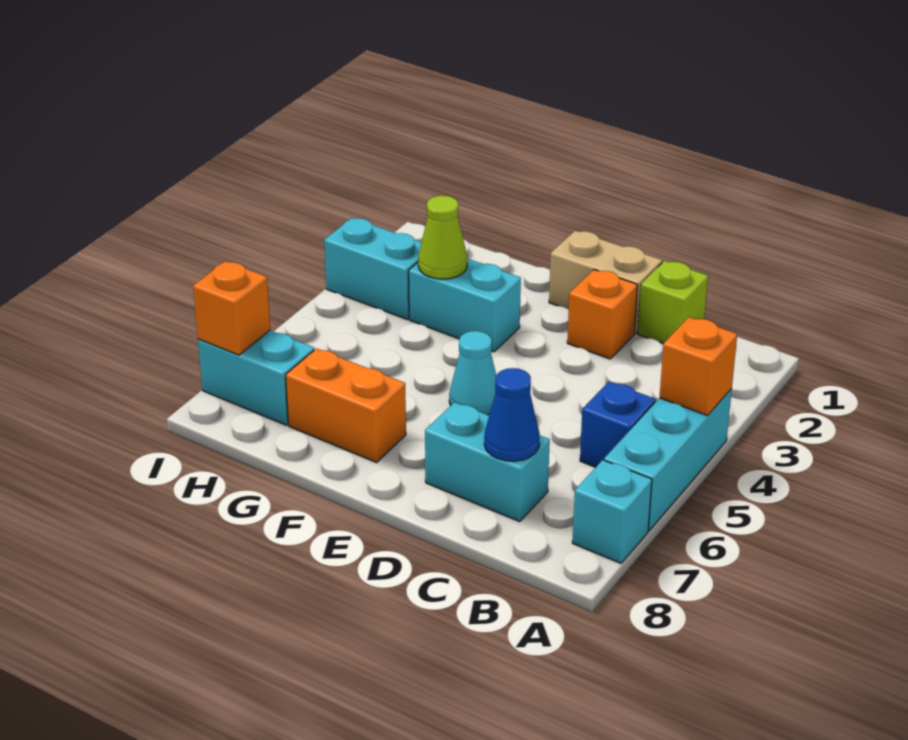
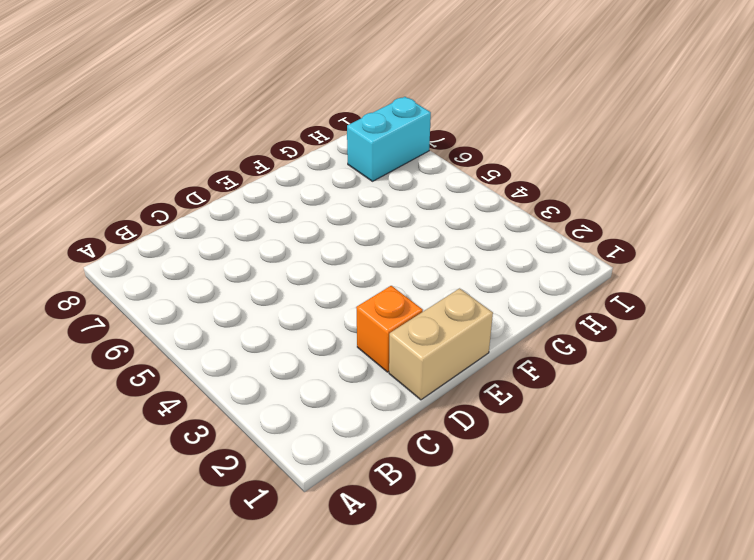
none -> cyan 1x3 brick [604,389,732,530]
none -> cyan 1x1 brick [572,460,652,563]
none -> blue 1x1 brick [580,382,656,467]

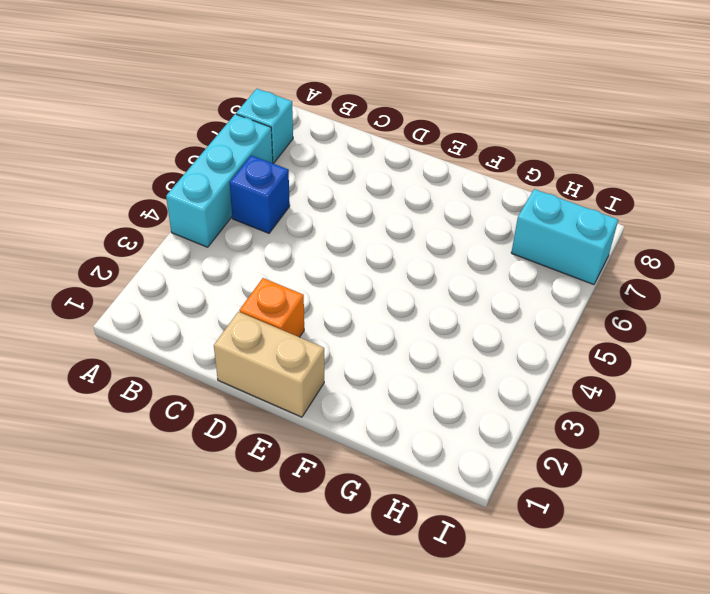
none -> lime 1x1 brick [638,261,708,343]
none -> cyan 1x2 brick [425,402,550,522]
none -> cyan 1x1 cone [449,331,496,415]

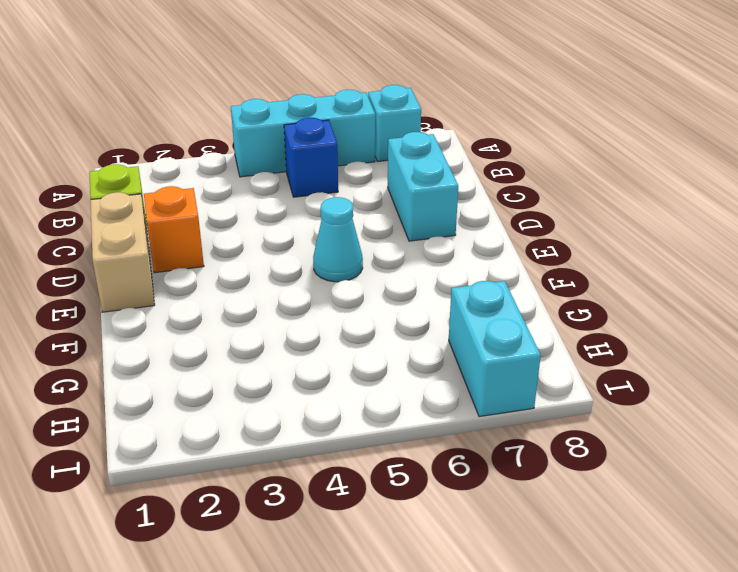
none -> cyan 1x2 brick [409,259,521,352]
none -> orange 1x2 brick [286,348,406,462]
none -> cyan 1x2 brick [324,218,421,319]

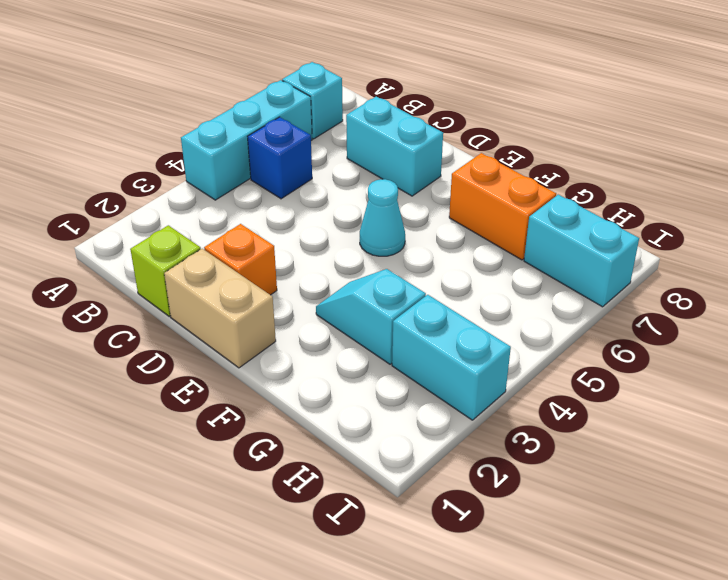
cyan 1x2 slope [316,269,426,364] -> cyan 1x2 brick [409,259,521,352]
none -> orange 1x1 brick [659,317,737,416]
none -> blue 1x1 cone [484,368,540,461]
none -> lime 1x1 cone [418,196,467,279]

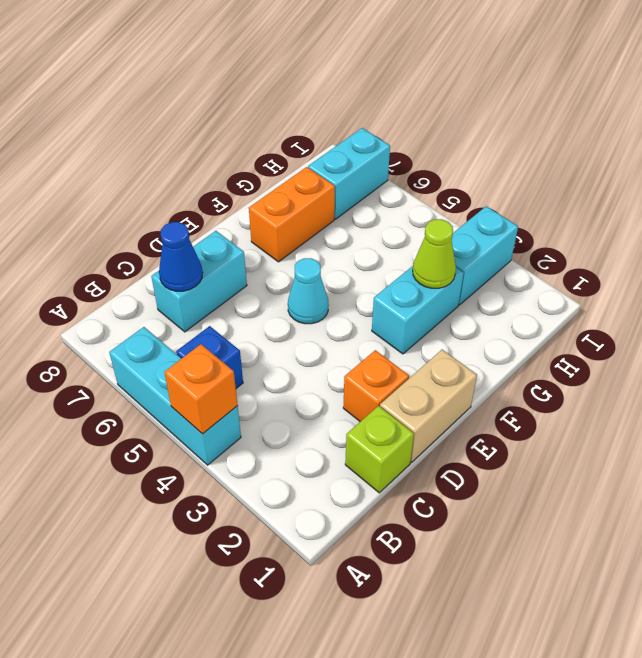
none -> cyan 1x1 brick [572,460,652,563]
none -> orange 1x1 brick [193,261,270,355]

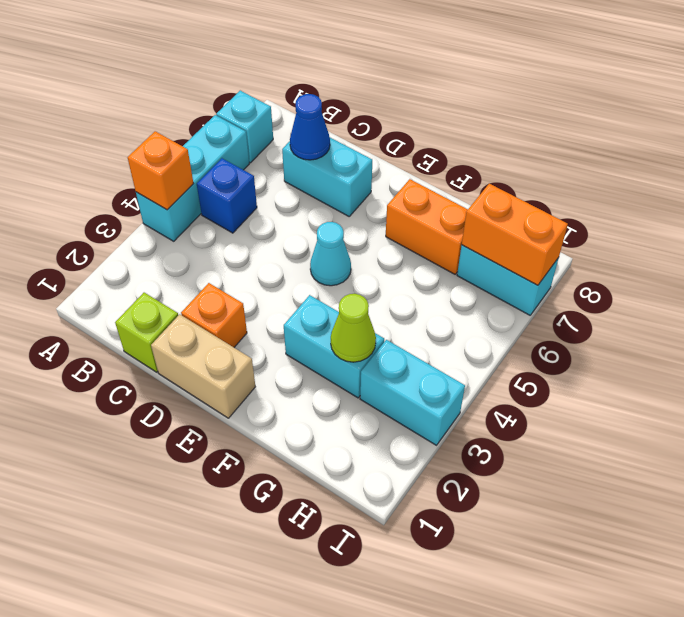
orange 1x2 brick [462,184,568,285] -> orange 1x1 brick [193,261,270,355]

